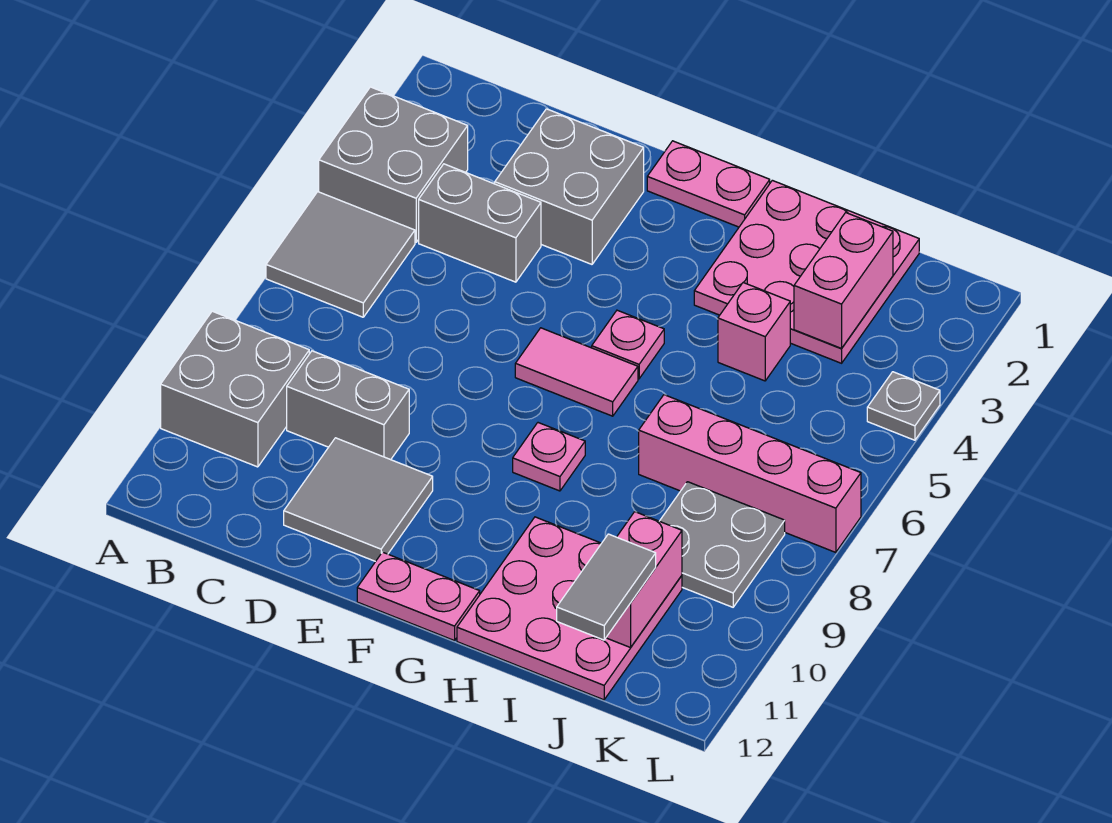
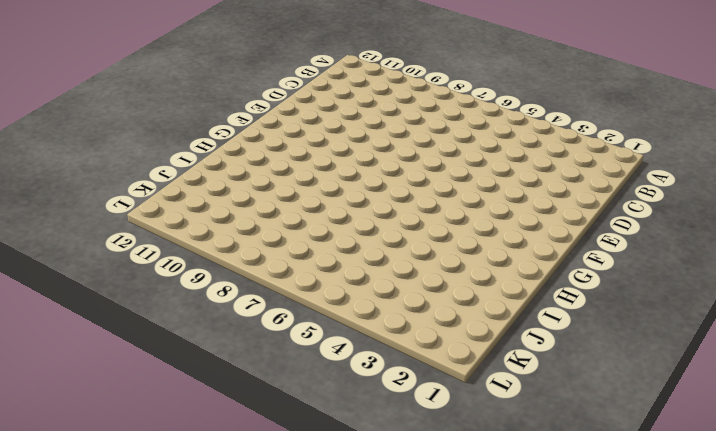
none -> grey 2x2 brick [319,87,468,243]
none -> grey 2x2 tile [266,192,415,317]
none -> grey 2x2 brick [161,311,309,467]

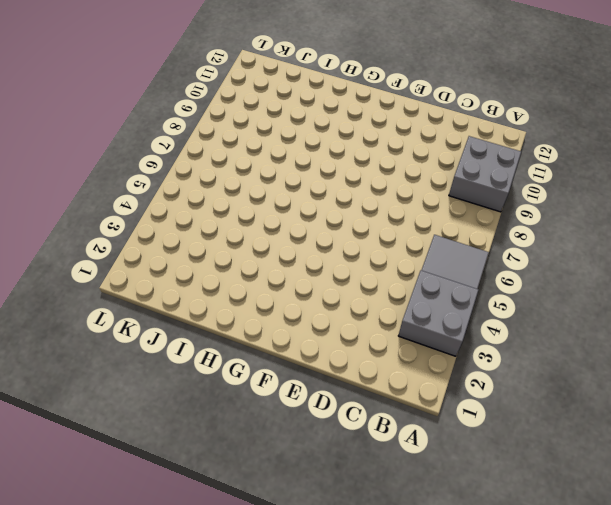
none -> grey 1x2 brick [419,164,541,282]
none -> grey 1x2 brick [287,351,409,460]
none -> grey 2x2 brick [495,109,644,264]

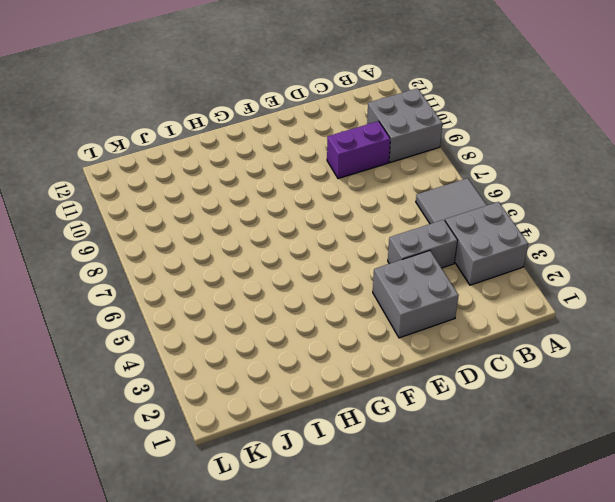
purple 1x2 brick [327,121,390,179] -> grey 1x2 brick [287,351,409,460]
none -> grey 2x2 tile [284,438,433,562]
none -> pink 1x2 plate [647,141,770,227]
none -> pink 1x2 tile [515,328,638,416]

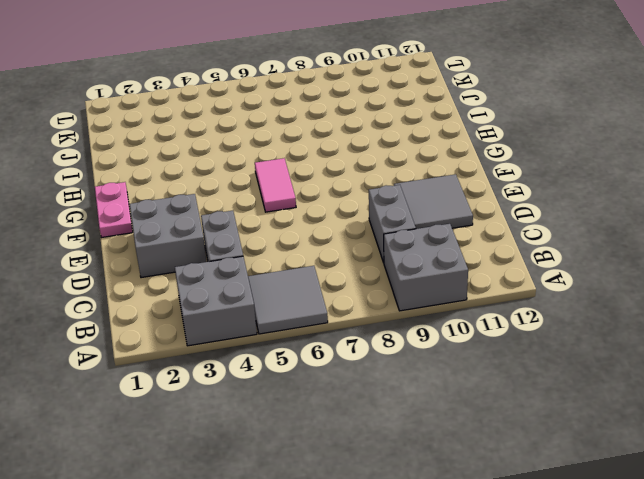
none -> pink 1x2 plate [357,552,480,641]
none -> pink 1x1 plate [592,310,664,379]
none -> pink 1x1 plate [513,423,585,491]

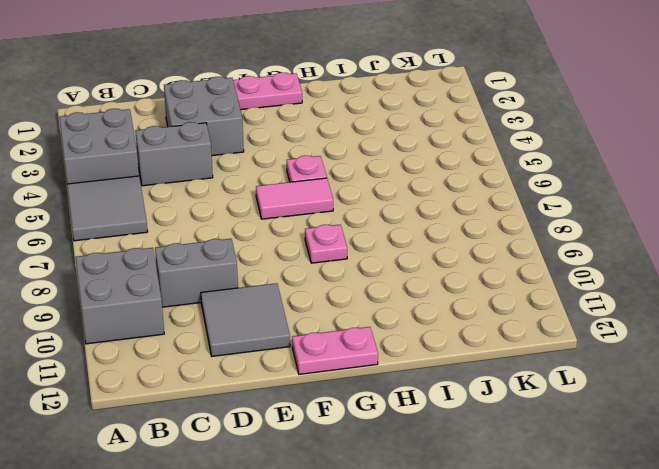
none -> pink 3x3 plate [694,180,919,363]
none -> pink 3x3 plate [457,517,682,700]
none -> pink 1x1 brick [718,282,790,381]

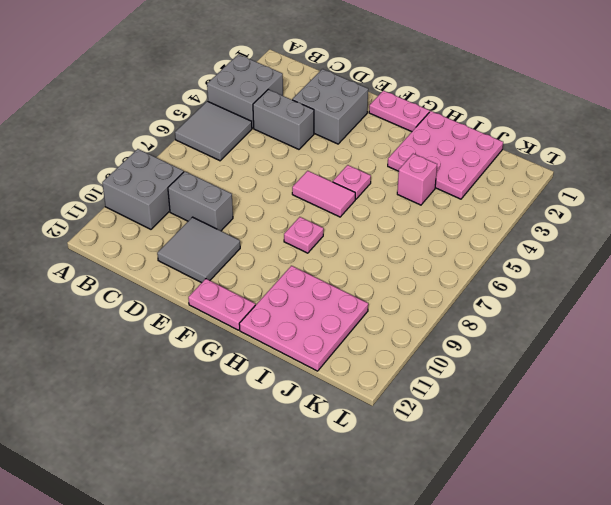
none -> pink 1x4 brick [639,395,861,552]
none -> grey 2x2 plate [660,482,785,607]
none -> grey 1x1 plate [867,372,940,440]

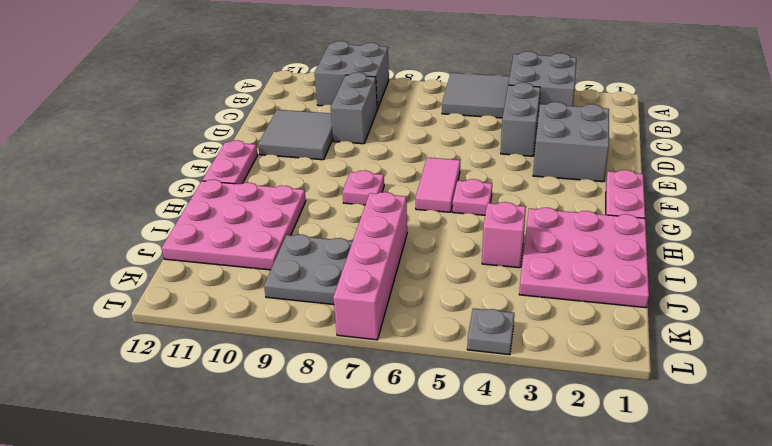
none -> pink 1x2 brick [794,213,893,348]
none -> pink 1x2 brick [606,512,682,648]
none -> grey 1x2 tile [557,534,656,640]

